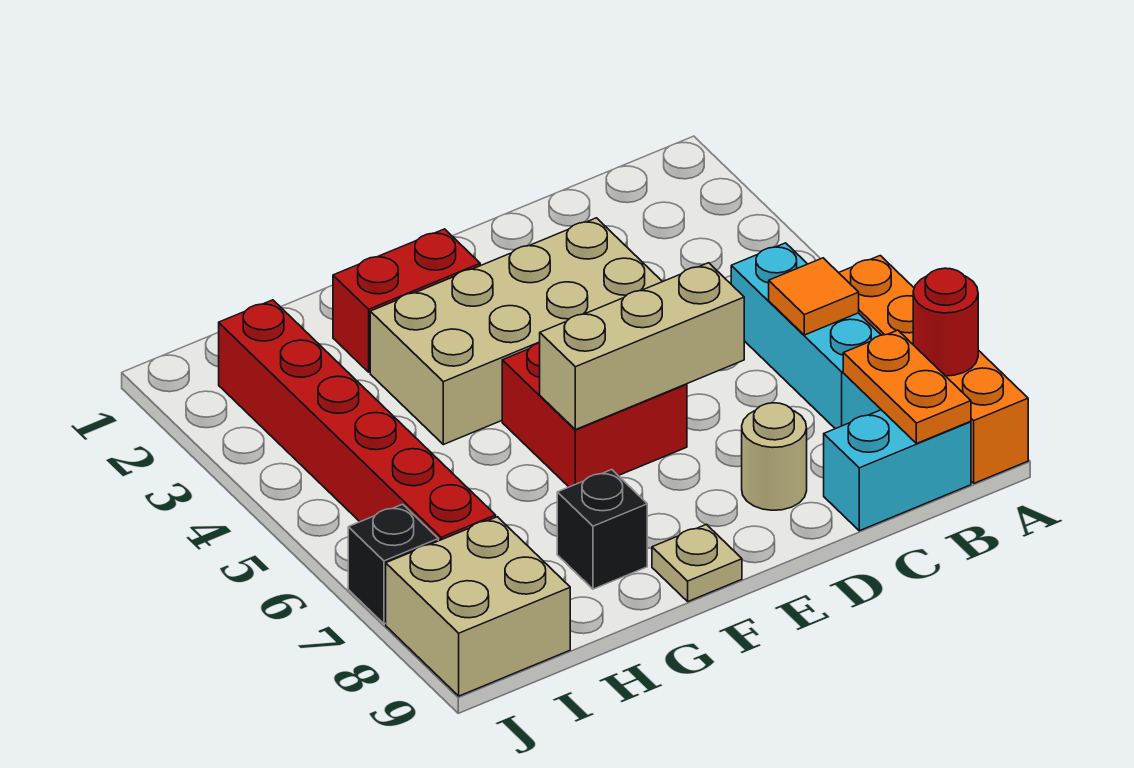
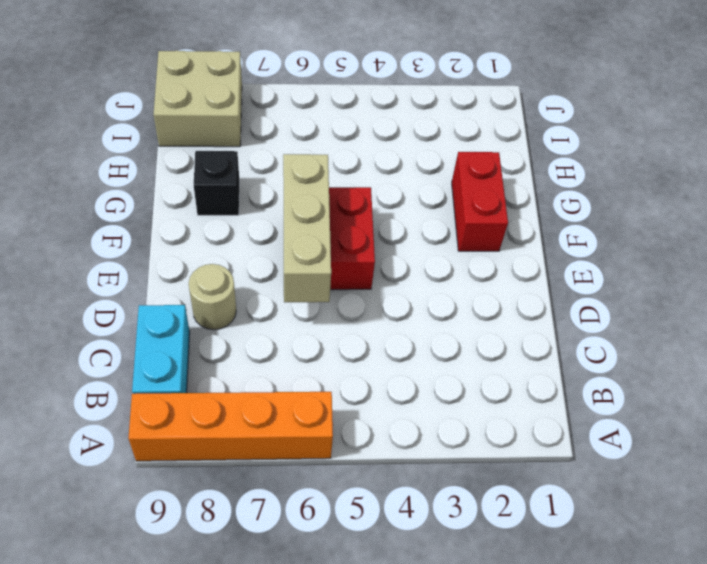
none -> cyan 1x3 brick [731,243,881,429]
none -> tan 2x4 brick [370,218,662,445]
none -> tan 1x1 plate [652,524,742,601]

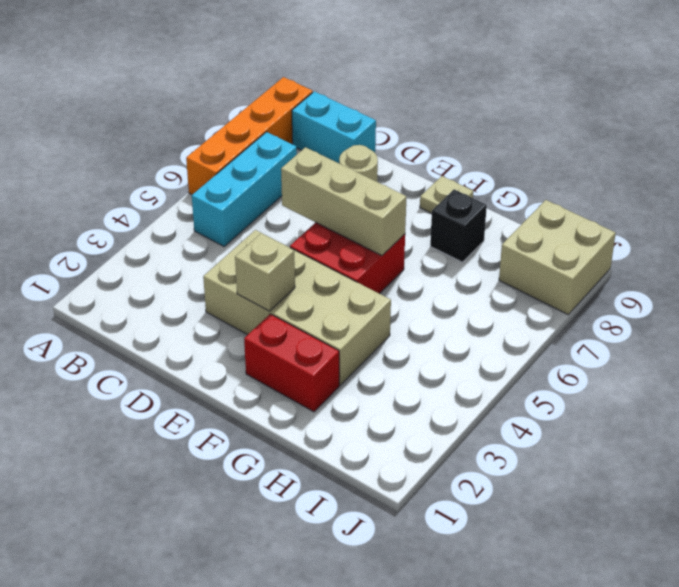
tan 1x1 brick [235,233,295,311] -> none
none -> red 1x6 brick [219,300,496,541]
none -> black 1x1 brick [348,504,438,624]
none -> red 1x1 round brick [913,268,978,376]

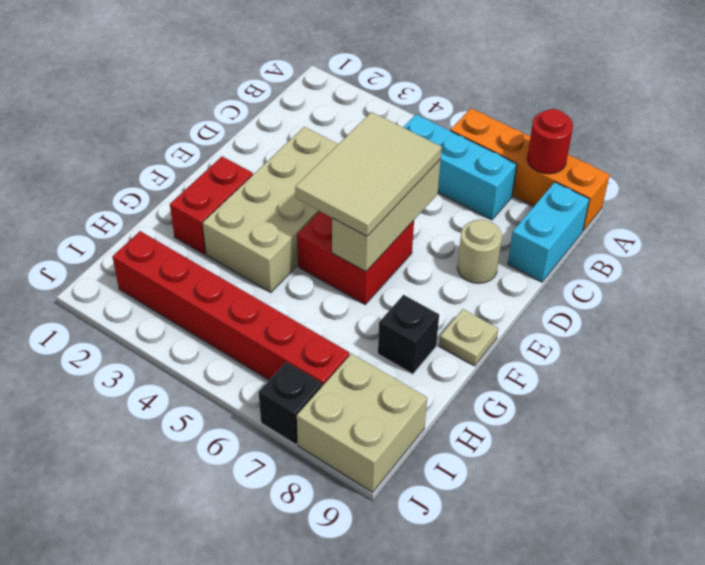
tan 2x3 tile [295,112,442,236] -> none
none -> orange 1x1 tile [769,258,859,335]
none -> orange 1x2 plate [843,330,971,444]

